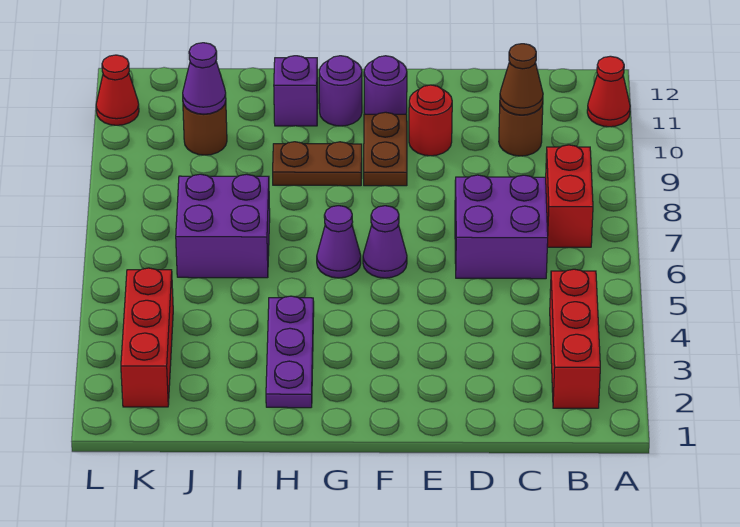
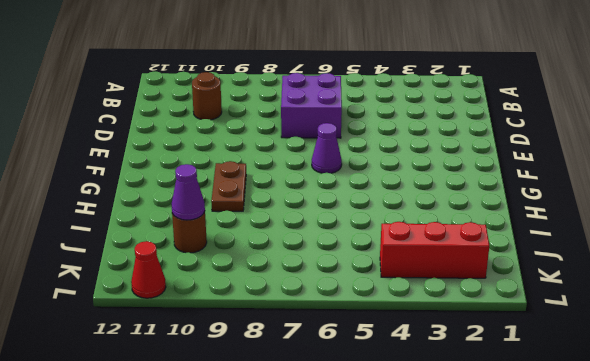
none -> red 1x1 cone [587,56,630,127]
none -> red 1x3 brick [550,269,600,408]
none -> red 1x2 brick [546,145,593,247]

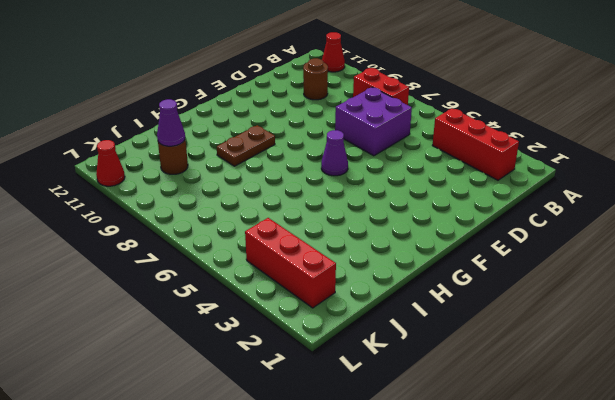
none -> red 1x1 round brick [409,85,452,156]
none -> brown 1x2 plate [364,112,407,186]
none -> purple 1x1 round brick [364,56,407,114]

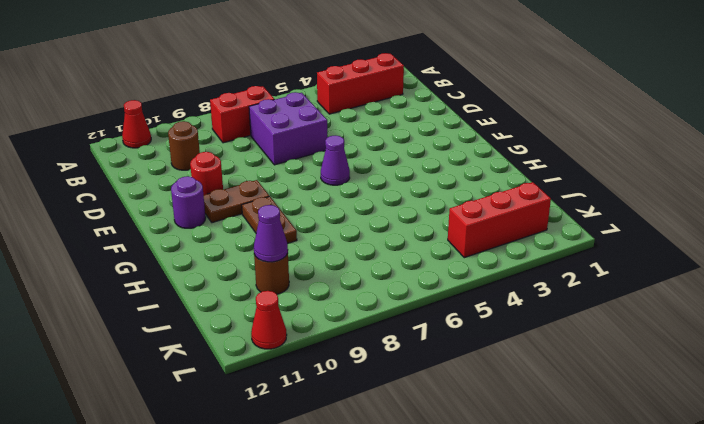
none -> purple 1x1 cone [317,206,361,278]
none -> purple 1x1 round brick [319,56,362,126]
none -> purple 1x3 plate [266,296,314,408]

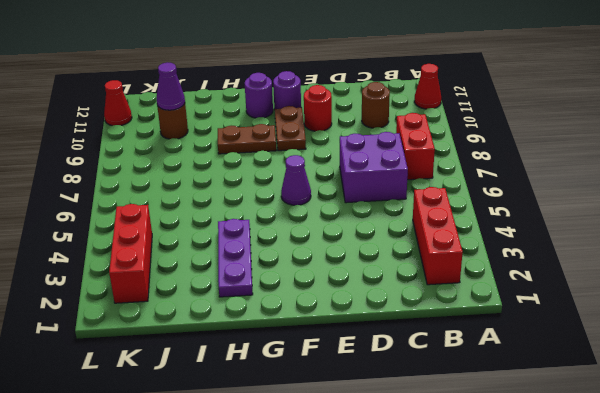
none -> purple 1x1 cone [317,206,361,278]
none -> purple 1x1 brick [274,56,318,126]
none -> purple 2x2 brick [176,174,270,278]

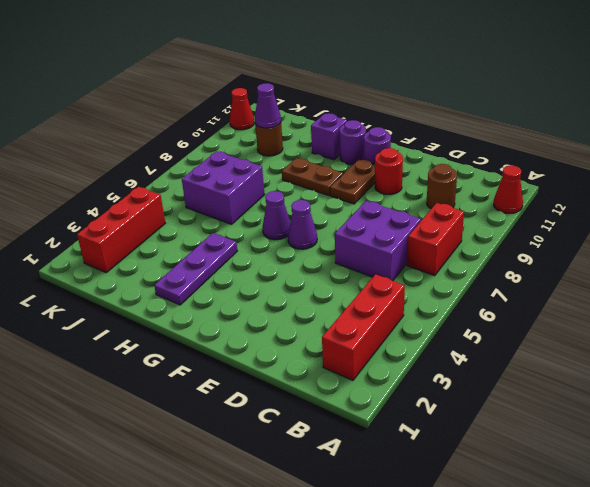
none -> brown 1x1 cone [500,44,543,115]

